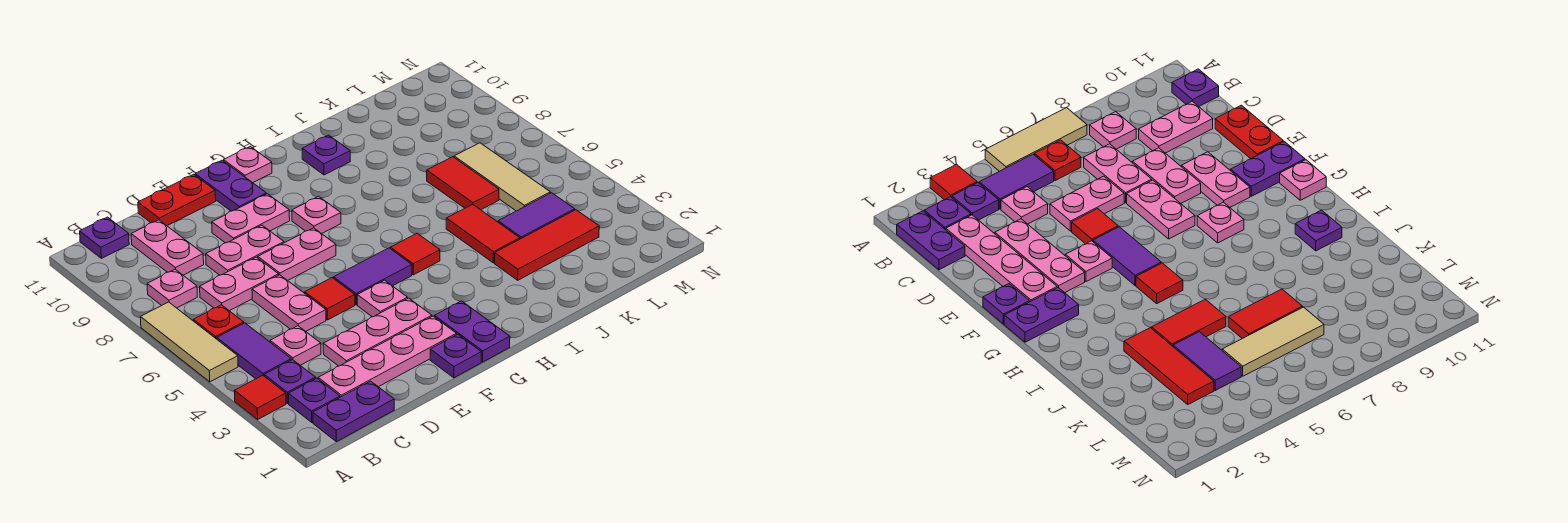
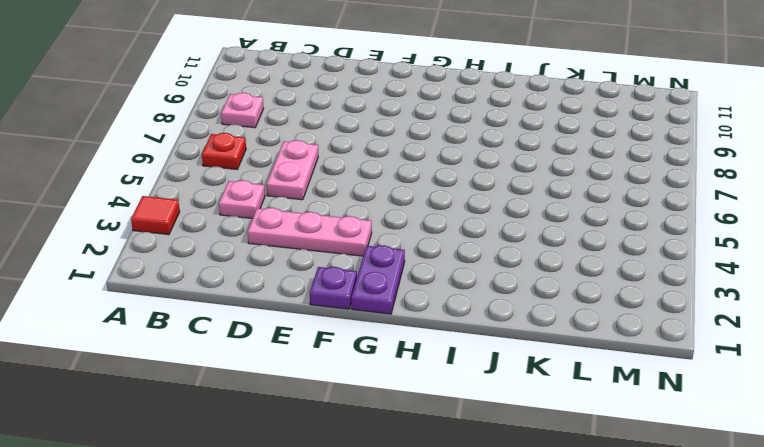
none -> tan 1x3 tile [140,302,238,382]
none -> purple 1x2 plate [313,381,394,442]
none -> purple 1x1 plate [288,378,340,422]
none -> purple 1x1 plate [264,360,316,403]

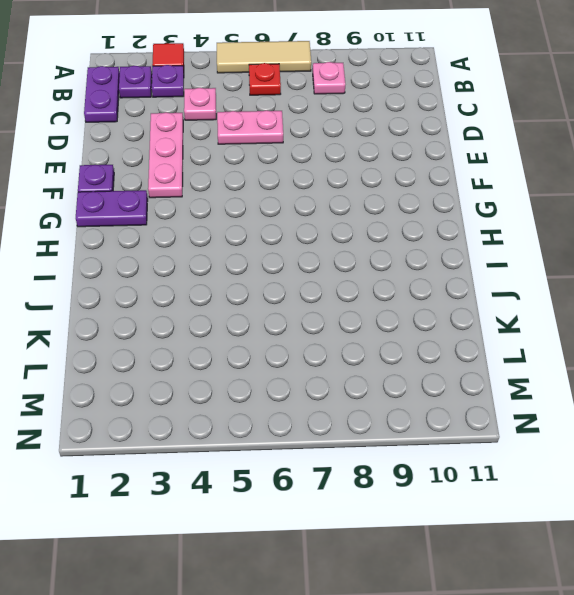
none -> purple 1x2 tile [217,323,291,379]
none -> purple 1x1 plate [80,217,129,258]
none -> pink 1x4 plate [318,316,456,397]
none -> pink 1x2 plate [200,257,279,311]

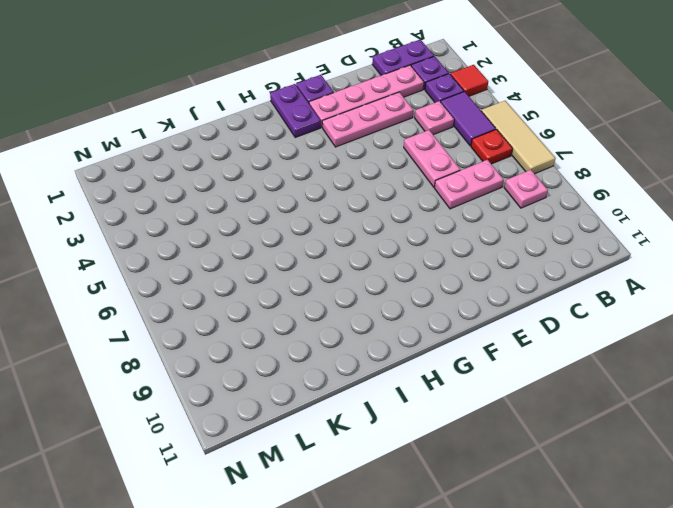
none -> purple 1x1 plate [80,217,129,258]
none -> pink 1x2 plate [131,220,204,275]
none -> pink 1x2 plate [206,225,284,275]
none -> red 1x2 plate [138,174,216,226]

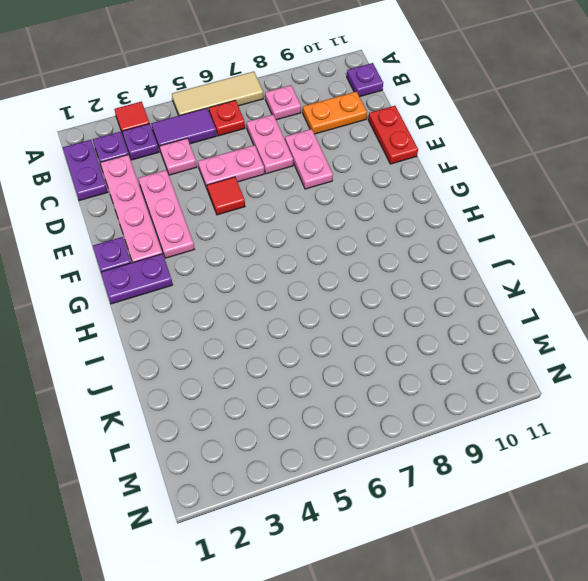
orange 1x2 plate [303,92,367,134] -> pink 1x2 plate [131,220,204,275]
none -> pink 1x2 plate [258,228,336,281]
none -> pink 1x2 plate [212,194,290,243]
none -> pink 1x1 plate [357,280,408,317]
none -> purple 1x2 tile [334,248,412,305]

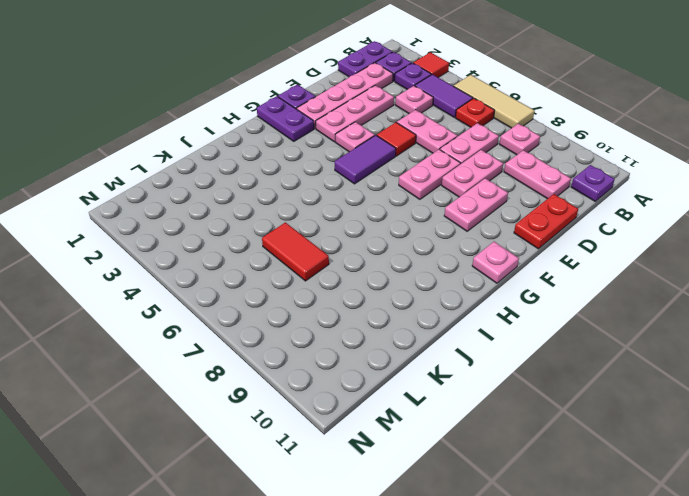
none -> purple 1x2 plate [195,160,266,211]
none -> pink 1x1 plate [292,196,341,234]
none -> red 1x1 tile [390,233,440,275]
none -> purple 1x1 plate [302,135,350,175]

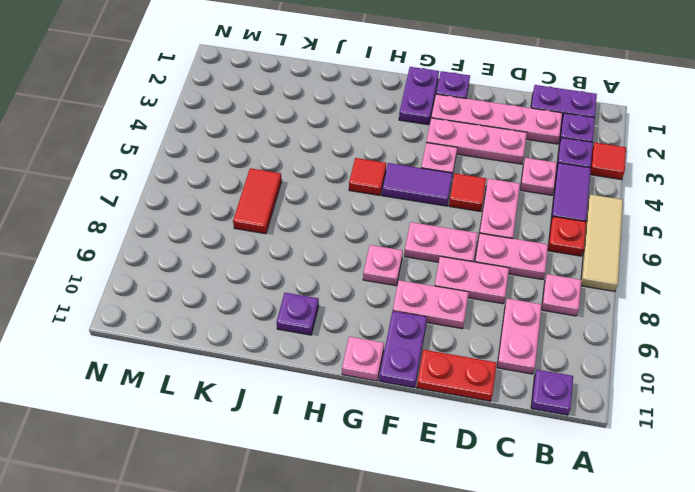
none -> red 1x3 tile [495,210,599,280]
none -> red 1x2 tile [446,204,520,263]
none -> purple 1x2 tile [498,193,575,239]
none -> tan 1x3 tile [454,143,550,211]

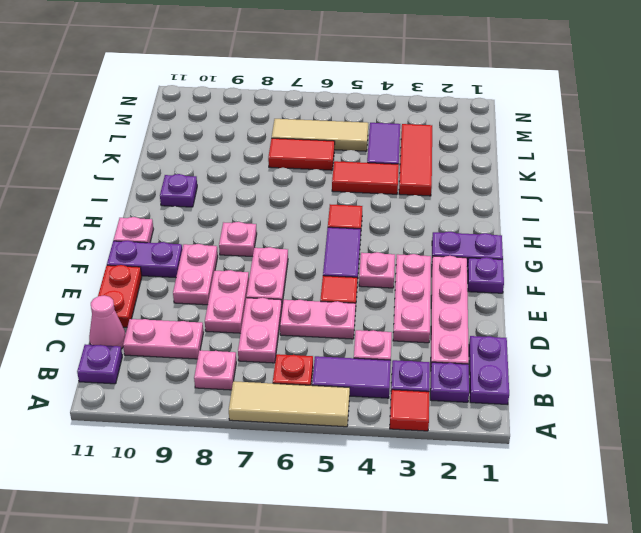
pink 1x1 cone [89,295,126,349] -> none

